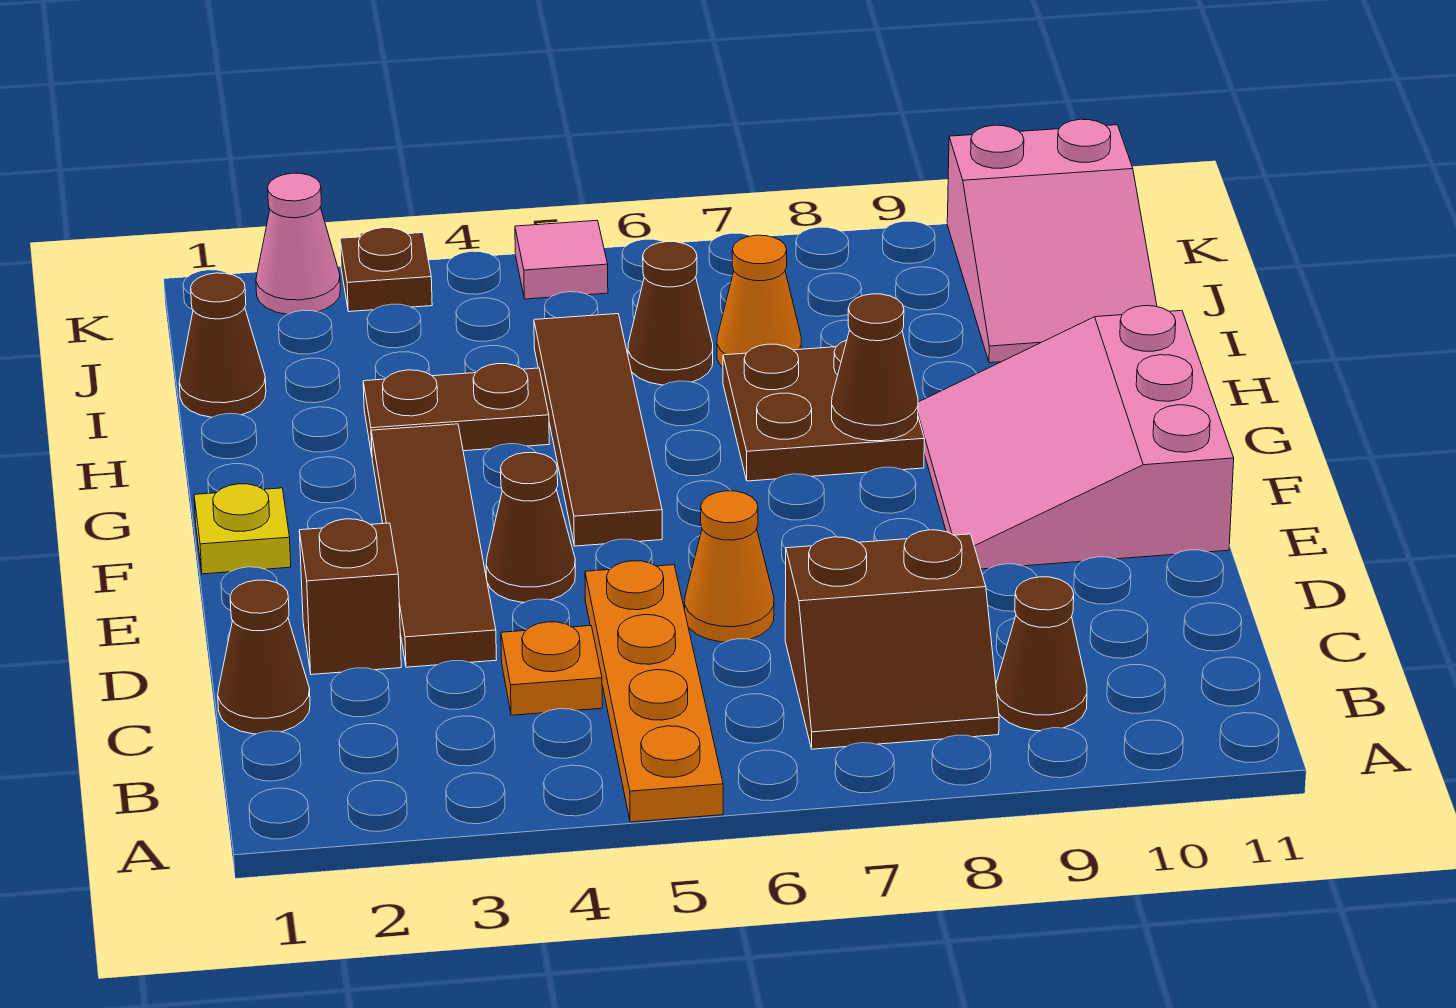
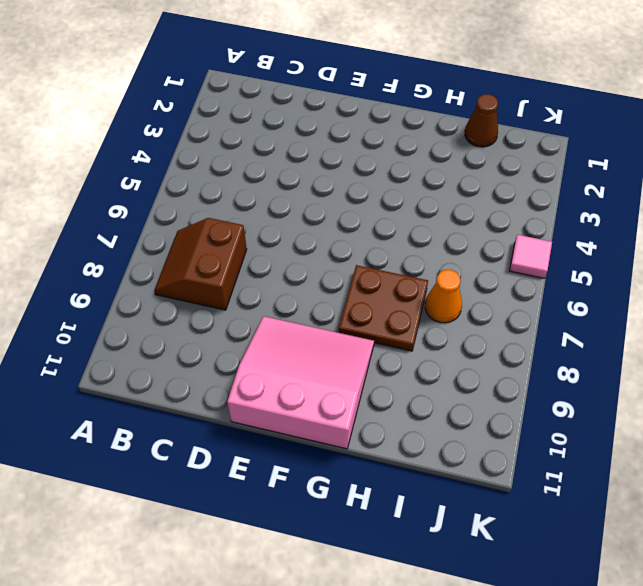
none -> orange 1x4 plate [585,561,723,822]
none -> brown 1x1 cone [996,577,1087,731]
none -> brown 1x1 cone [218,580,310,734]

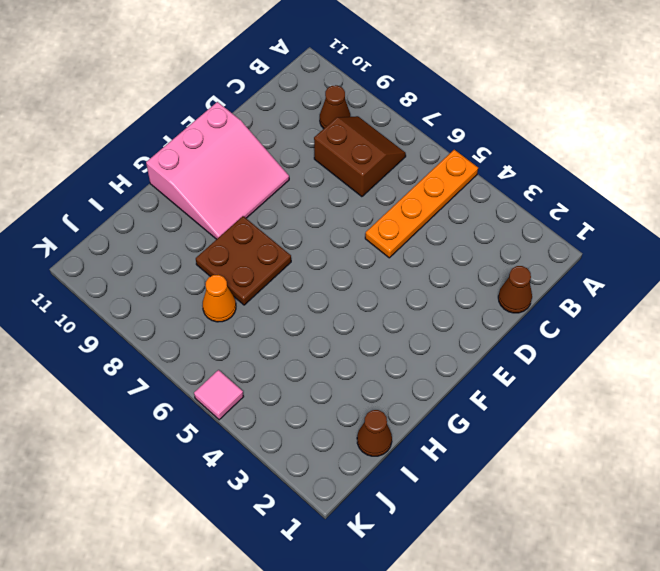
none -> orange 1x1 plate [501,622,602,715]
none -> brown 1x1 brick [299,519,401,675]
none -> brown 1x4 tile [371,424,497,667]

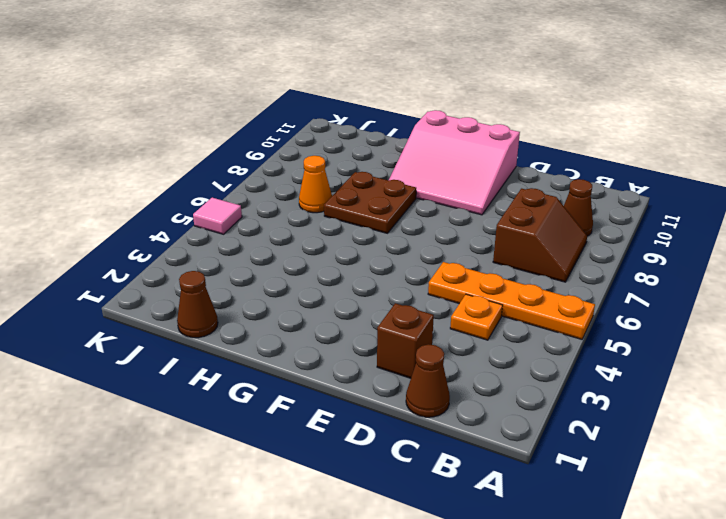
none -> brown 1x4 tile [371,424,497,667]
none -> orange 1x1 cone [685,491,774,642]
none -> brown 1x1 cone [486,453,575,602]

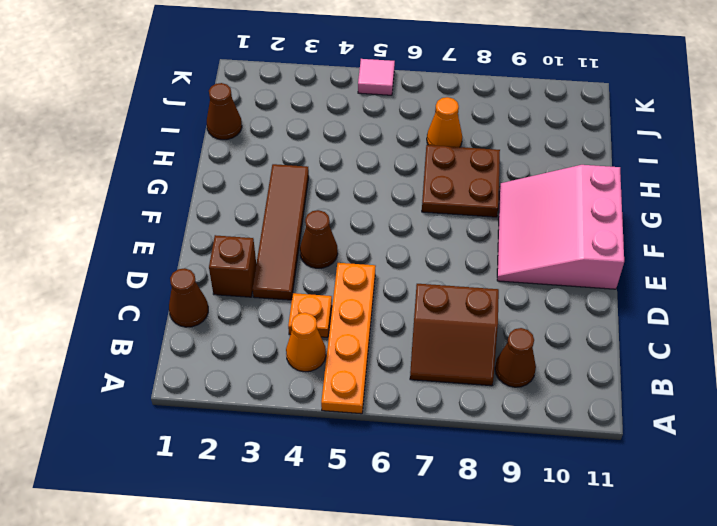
orange 1x1 cone [286,313,326,372] -> orange 1x1 cone moved to [685,491,774,642]
none -> yellow 1x1 plate [194,484,291,574]
none -> brown 1x4 tile [534,314,662,546]
none -> brown 1x2 plate [363,364,549,455]

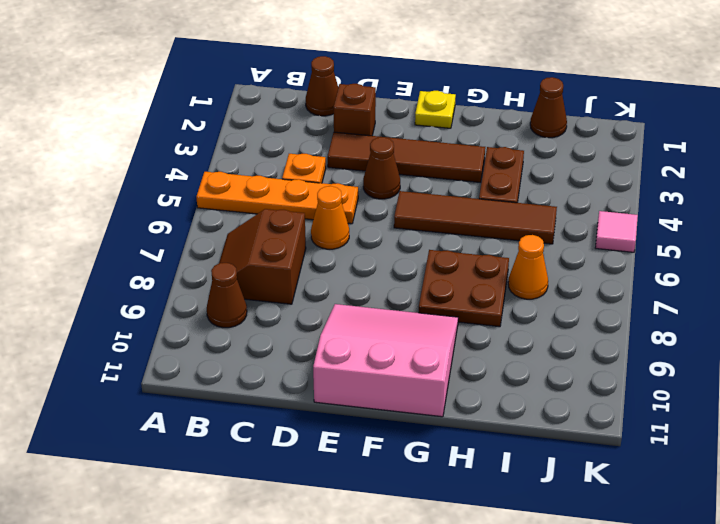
none -> brown 1x1 cone [628,242,713,385]
none -> pink 2x3 slope [947,119,1157,363]
none -> pink 1x1 cone [256,173,340,314]

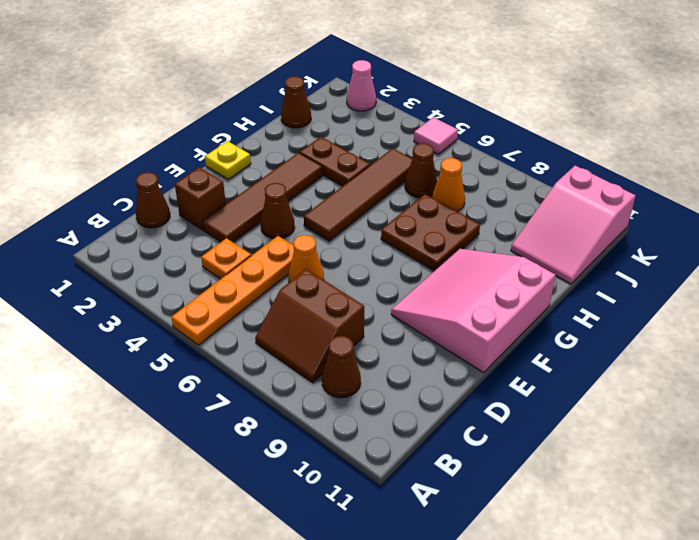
none -> brown 1x1 plate [340,228,432,312]
none -> brown 1x1 cone [832,294,918,441]

